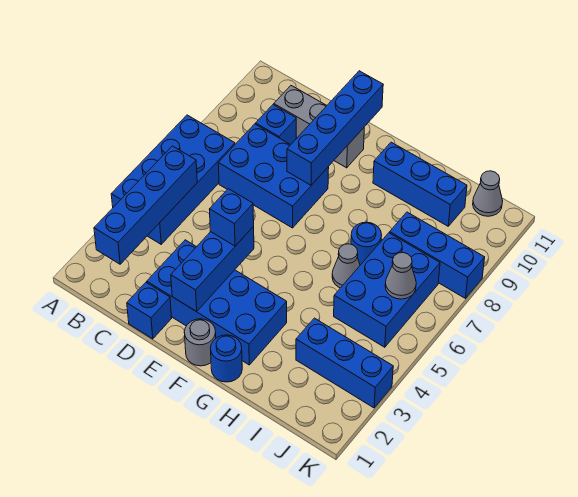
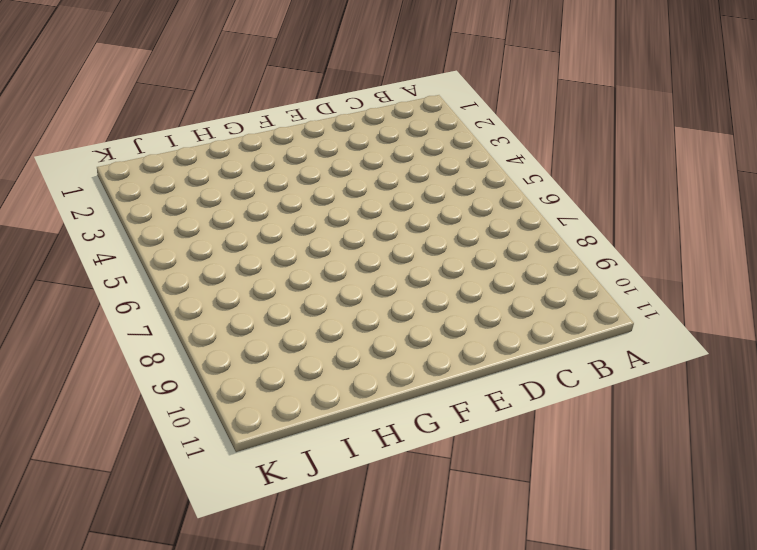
none -> blue 2x4 brick [111,115,235,244]
none -> blue 2x3 brick [218,124,329,228]
none -> blue 1x1 brick [256,105,296,145]

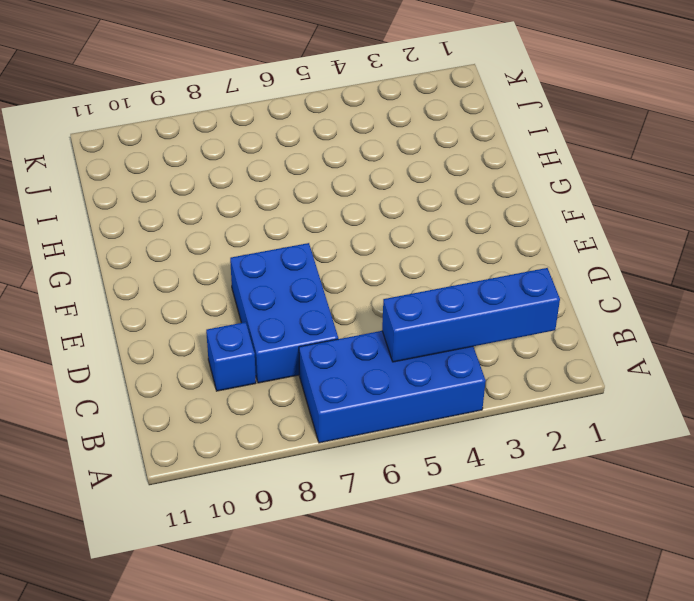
none -> grey 1x3 brick [274,86,364,168]
none -> blue 1x1 brick [127,283,172,339]
none -> blue 2x4 brick [147,240,287,365]

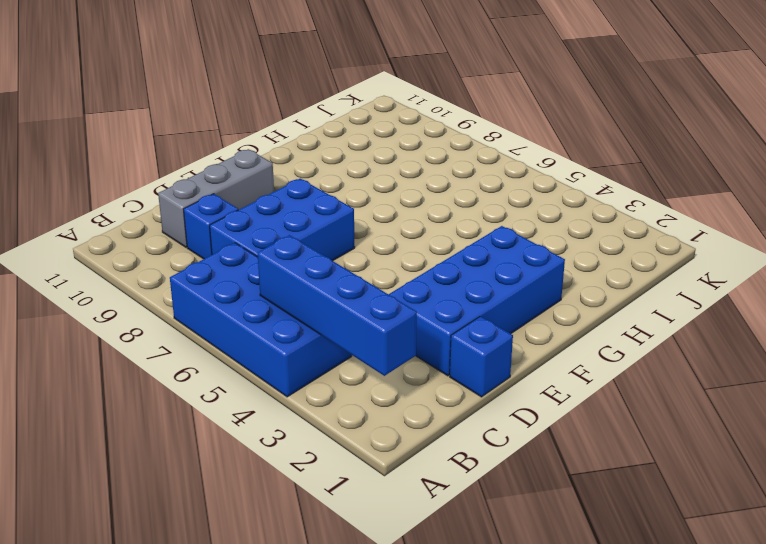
none -> grey 1x1 round brick [184,319,216,366]
none -> blue 1x1 round brick [210,335,242,382]
none -> blue 1x3 brick [373,142,467,226]

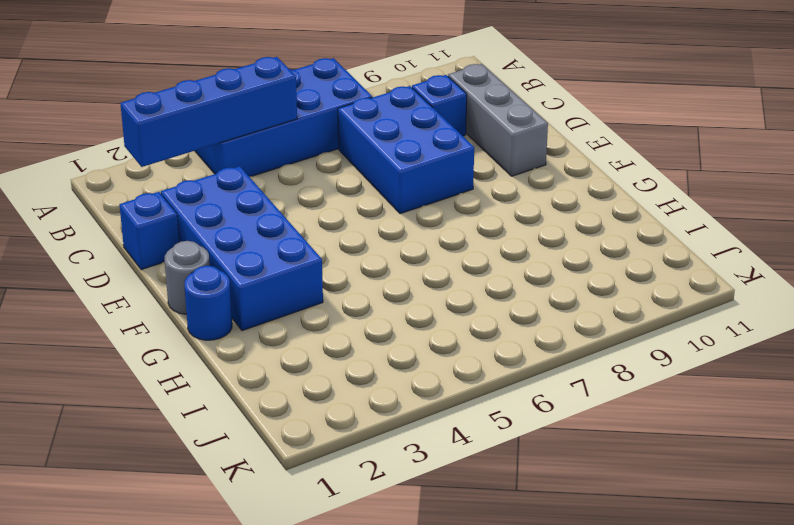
none -> blue 1x3 brick [373,142,467,226]
none -> grey 1x1 cone [332,244,360,288]
none -> blue 1x1 round brick [351,222,382,265]

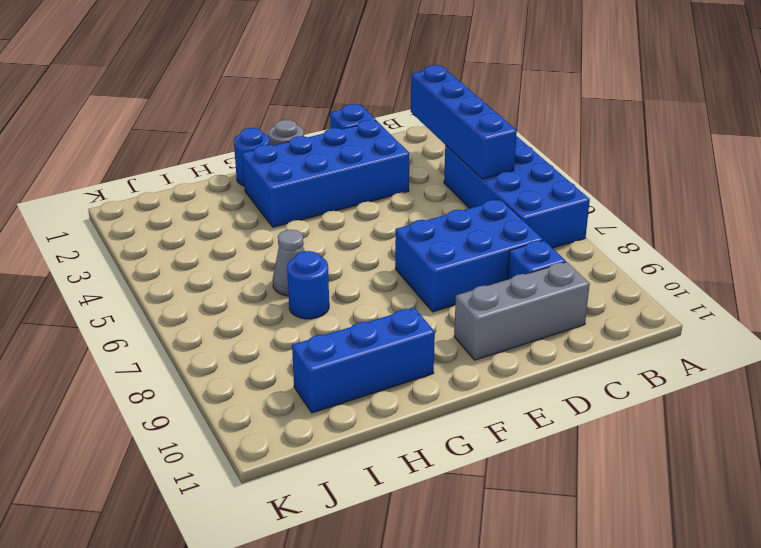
none -> blue 1x3 brick [296,318,393,408]
none -> blue 2x3 brick [334,233,440,347]
none -> blue 1x3 brick [390,212,485,298]

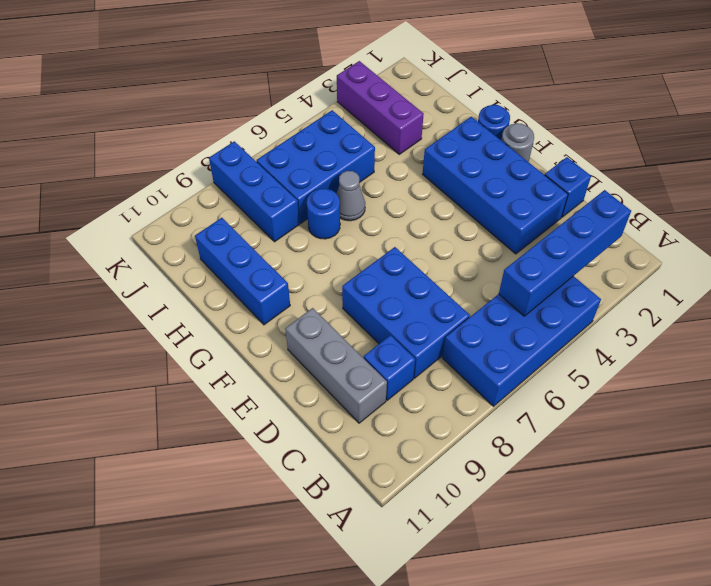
purple 1x3 brick [337,61,424,154] -> blue 1x3 brick [296,318,393,408]
none -> grey 1x1 cone [473,171,503,216]
none -> blue 1x3 brick [171,226,254,312]
none -> blue 1x4 brick [287,71,383,185]

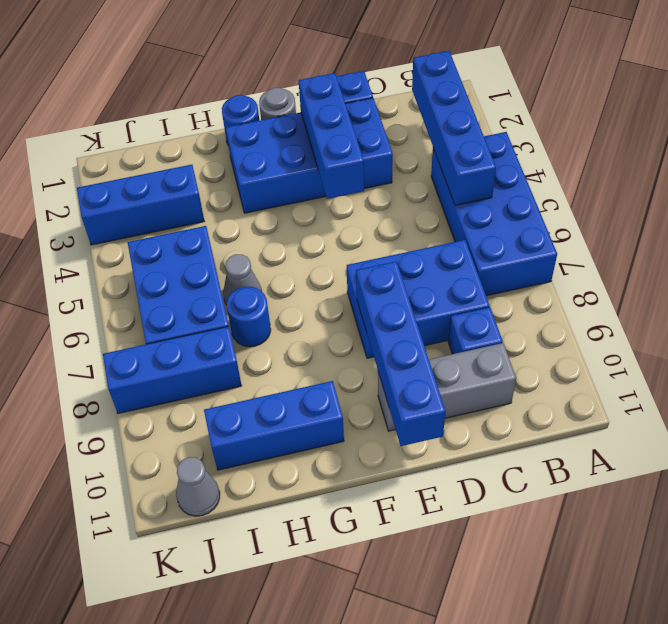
none -> grey 1x1 cone [385,253,416,299]
none -> blue 1x1 brick [209,189,254,246]

